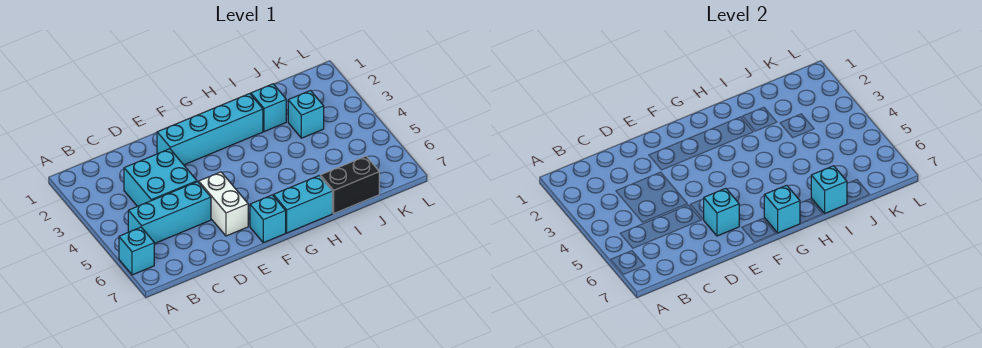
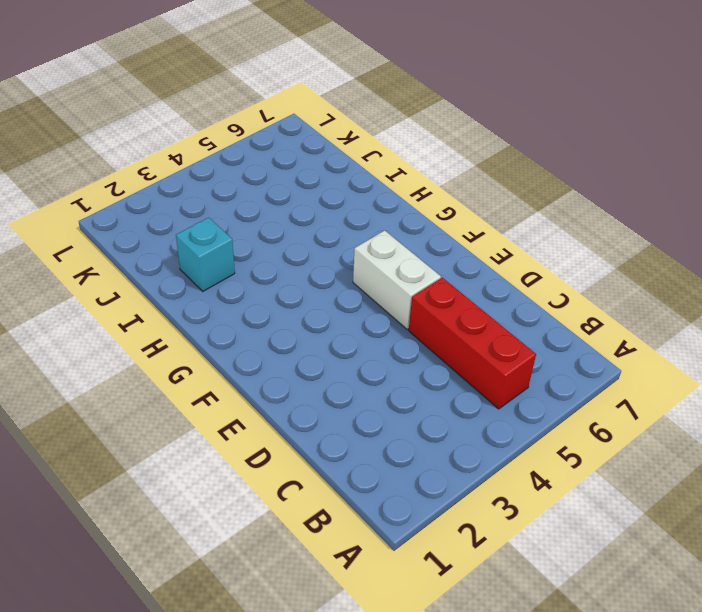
red 1x3 brick [409,278,536,409] -> cyan 1x3 brick [128,182,211,244]
white 1x2 brick [353,230,441,329] -> white 1x2 brick turned to [199,172,248,236]
none -> cyan 1x1 brick [119,227,154,275]
none -> cyan 2x2 brick [124,149,197,206]
none -> cyan 1x4 brick [157,94,263,165]

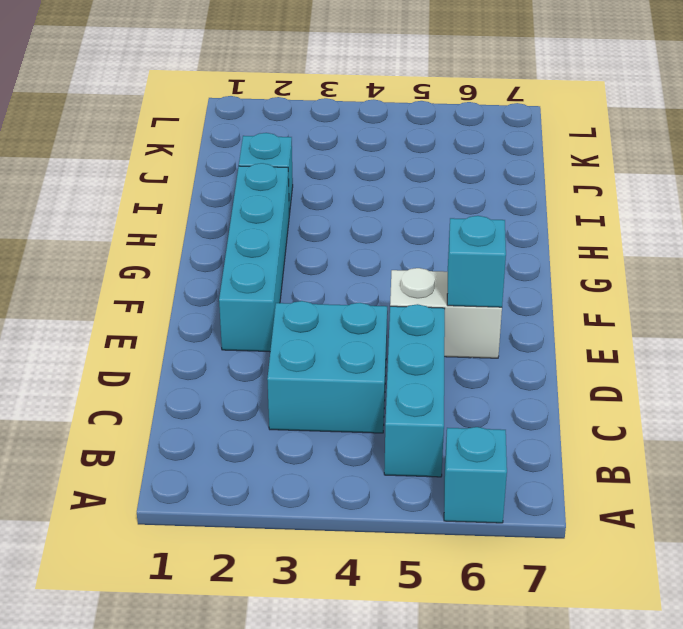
none -> cyan 1x1 brick [250,195,286,243]
none -> cyan 1x2 brick [273,176,332,233]
none -> black 1x2 brick [320,156,379,213]

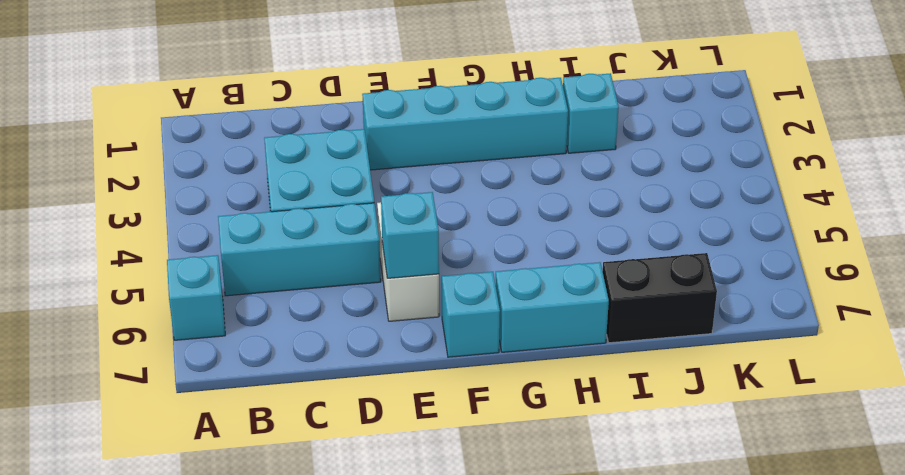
none -> cyan 1x1 brick [288,91,324,138]
none -> cyan 1x1 brick [764,185,800,233]
none -> cyan 1x1 brick [811,166,847,213]

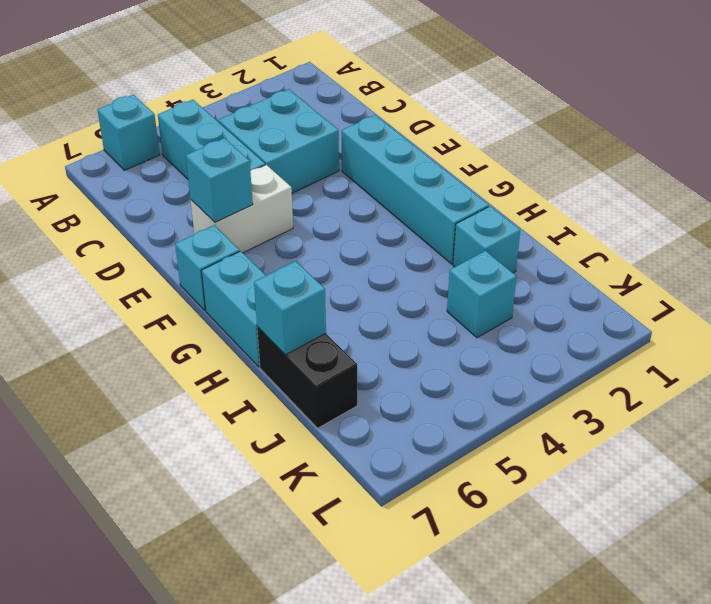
none -> cyan 1x1 brick [764,185,800,233]

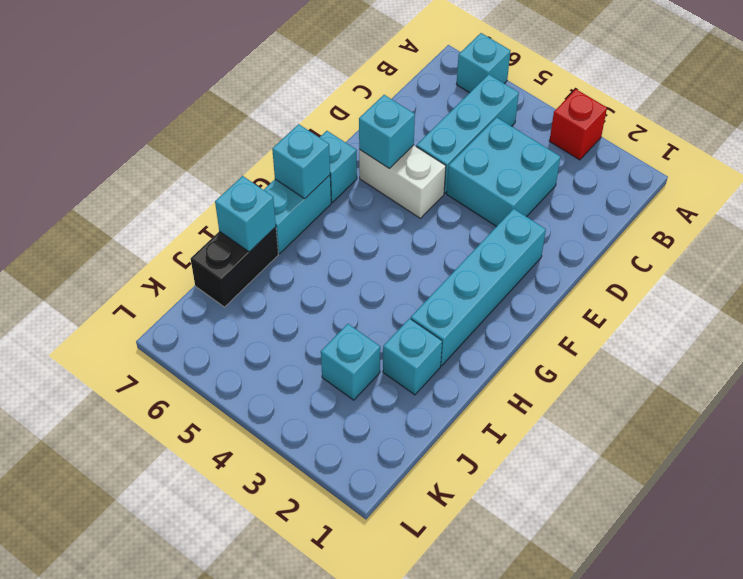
red 1x1 brick [549,89,607,160] -> none

